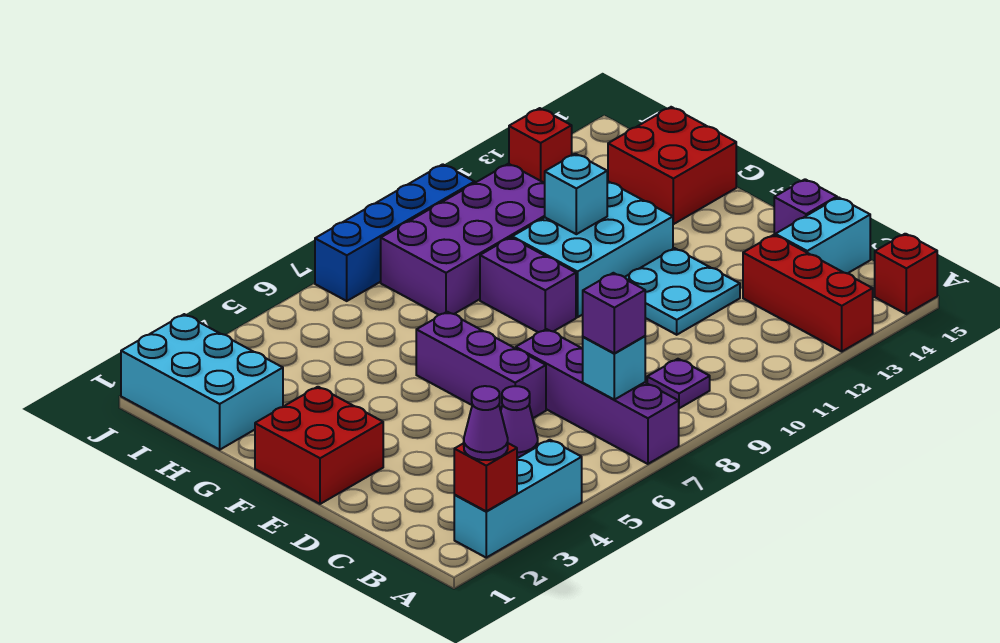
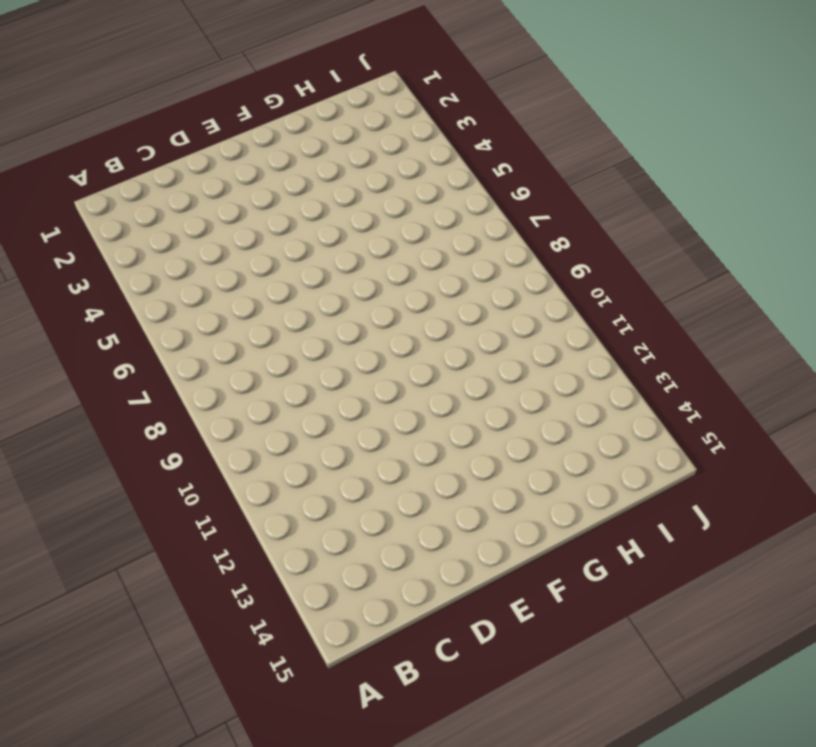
none -> cyan 1x3 brick [454,440,582,558]
none -> purple 1x4 brick [516,329,679,464]
none -> red 1x3 brick [743,235,873,351]

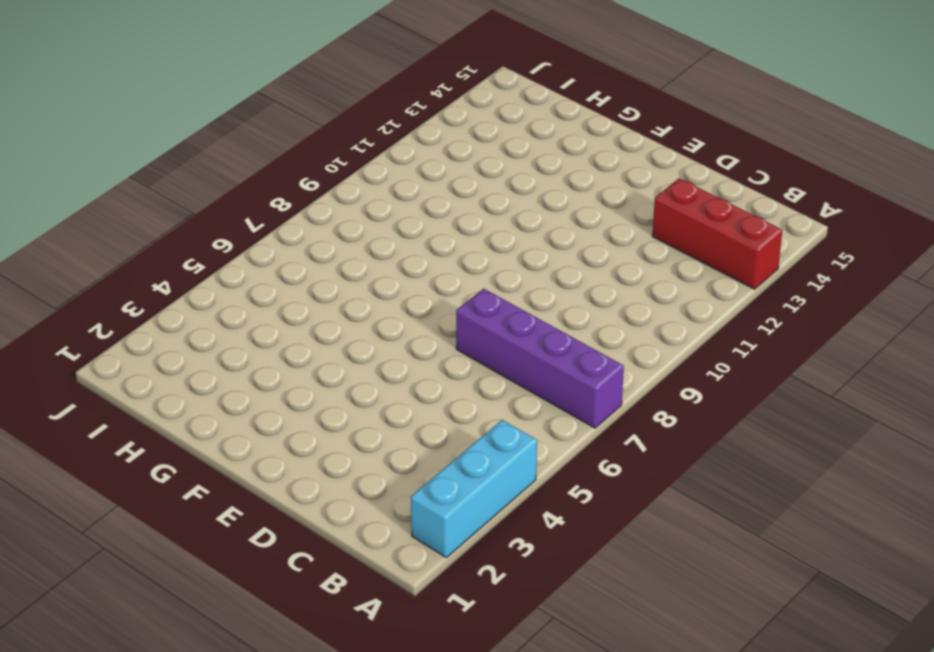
none -> red 1x1 brick [875,234,937,314]
none -> purple 1x1 plate [647,359,710,408]
none -> purple 1x1 cone [501,386,538,458]

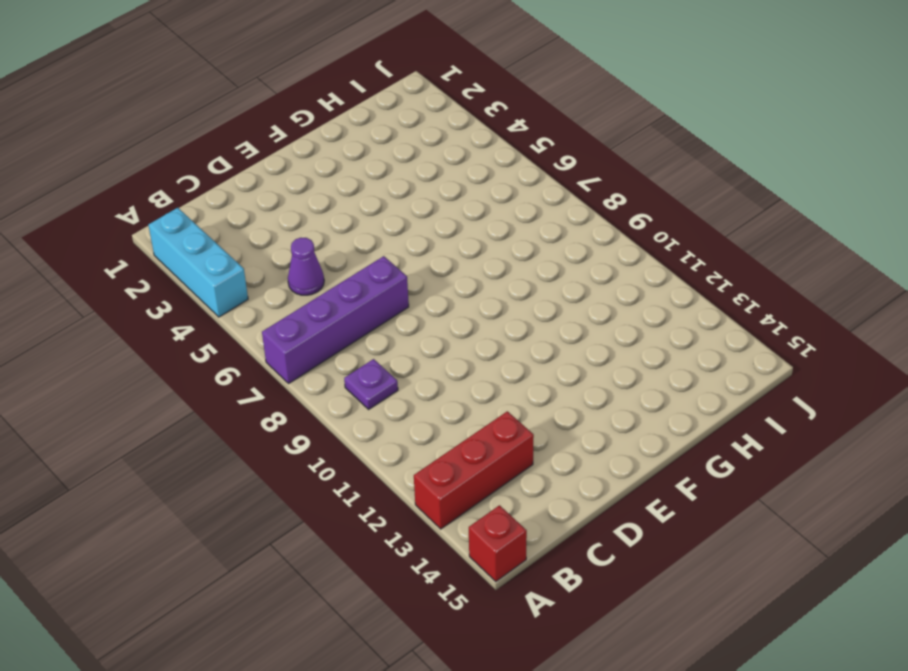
none -> cyan 1x2 brick [775,197,870,273]
none -> purple 1x3 brick [416,312,546,418]
none -> cyan 2x2 plate [625,248,740,335]

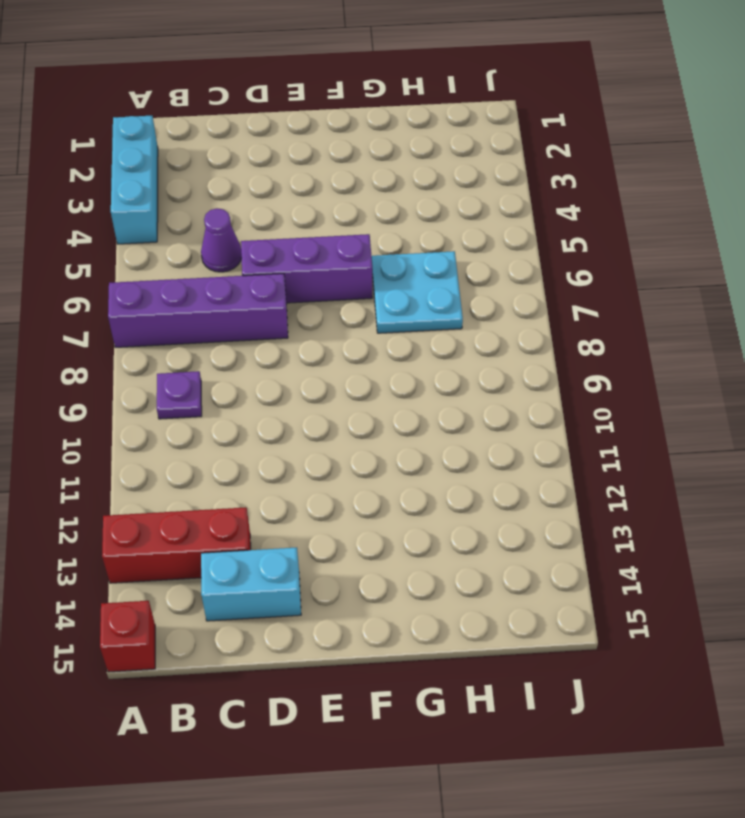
cyan 1x2 brick [201,547,301,621] -> cyan 1x2 brick turned to [775,197,870,273]
cyan 2x2 plate [372,251,463,333] -> cyan 2x2 plate moved to [625,248,740,335]
none -> purple 1x1 brick [774,179,837,235]
none -> red 2x2 brick [255,387,383,504]
none -> purple 1x2 brick [480,237,576,332]

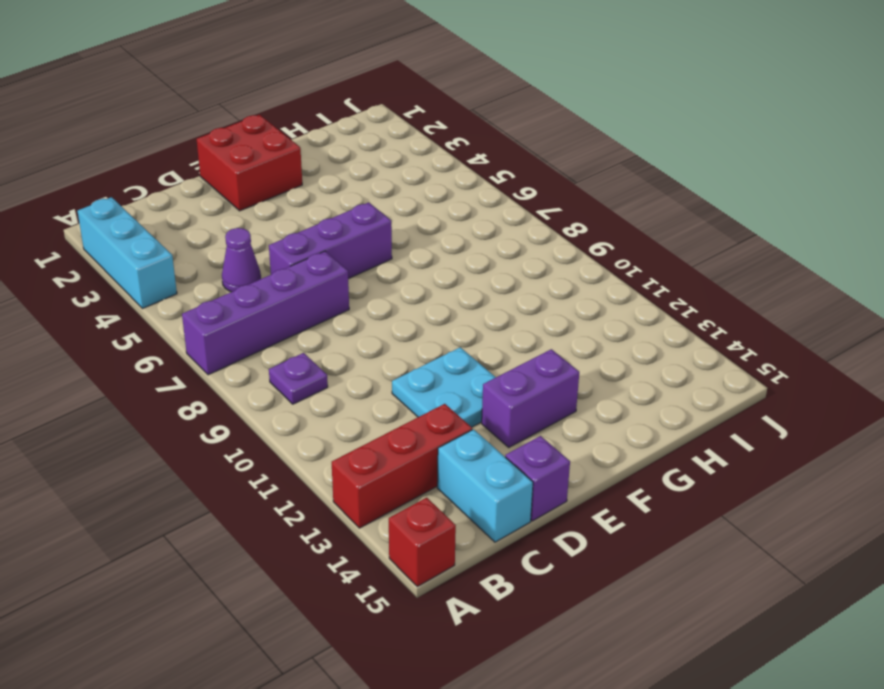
purple 1x2 brick [482,349,579,447] -> purple 1x2 brick moved to [480,237,576,332]
none -> cyan 2x3 brick [512,181,673,317]
none -> red 2x2 brick [608,107,736,224]
none -> cyan 2x3 brick [121,314,283,450]

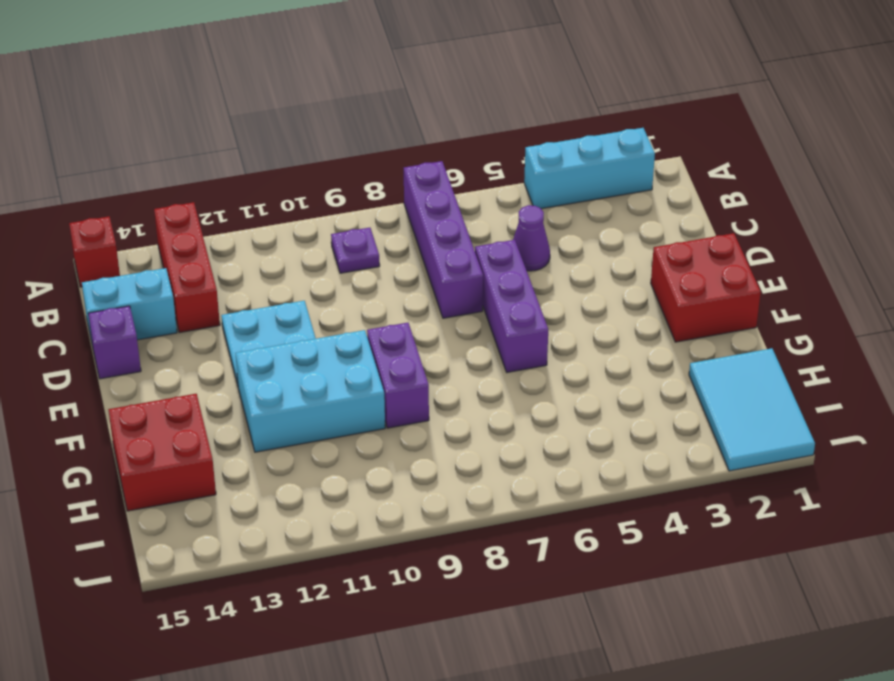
cyan 2x3 tile [689,348,815,471] -> cyan 2x3 brick [121,314,283,450]
none -> purple 2x4 brick [381,164,545,315]
none -> blue 1x4 brick [315,164,475,301]
none -> red 1x1 brick [509,108,572,183]

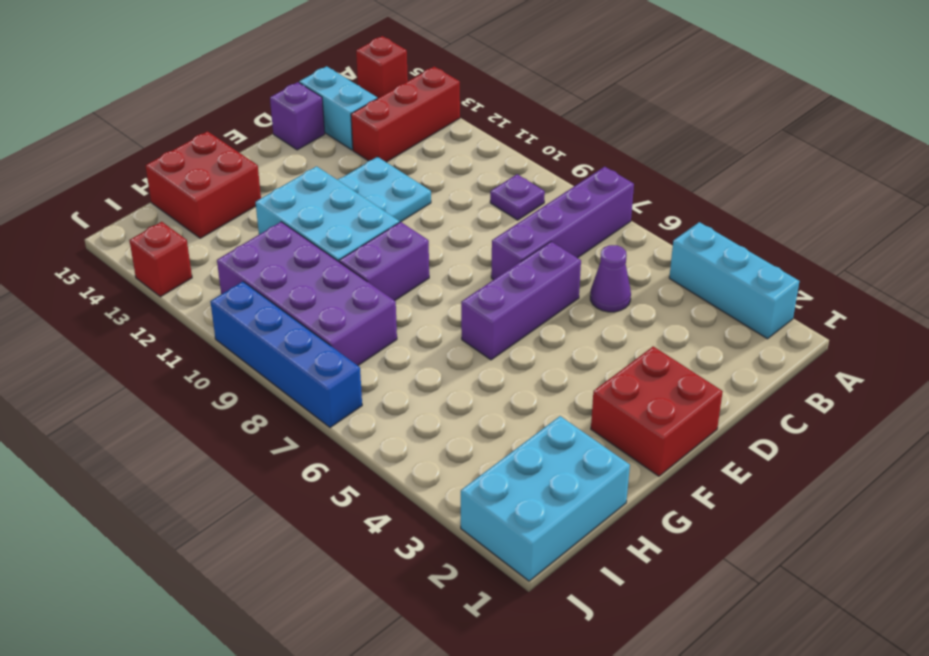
none -> red 1x1 brick [454,443,517,511]
none -> cyan 1x1 brick [583,336,645,400]
none -> cyan 1x1 brick [545,154,607,234]

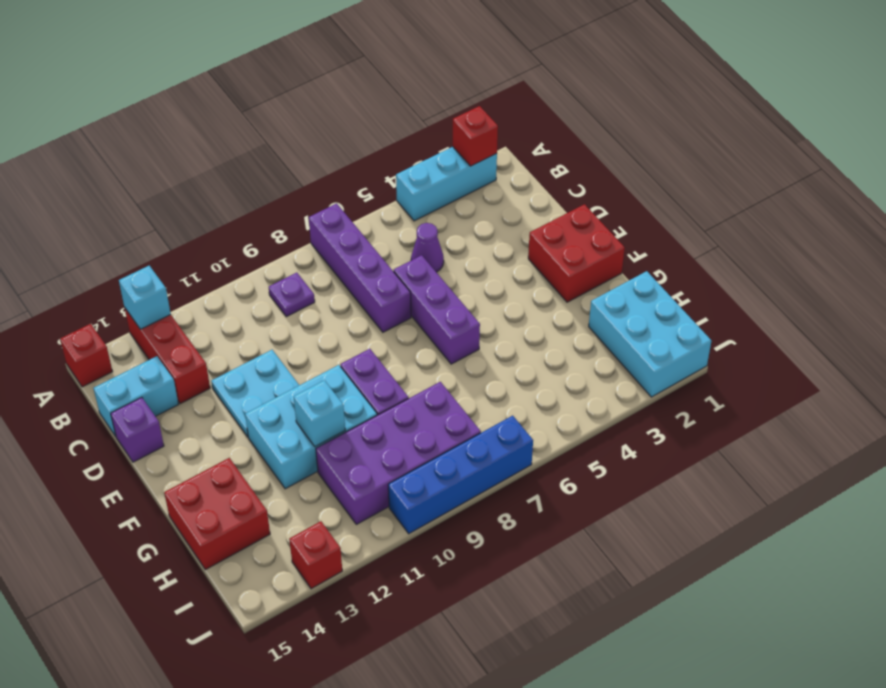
cyan 1x1 brick [119,266,171,329] -> cyan 1x1 brick moved to [583,336,645,400]
none -> purple 1x1 cone [464,386,508,460]
none -> purple 1x1 brick [583,273,645,353]

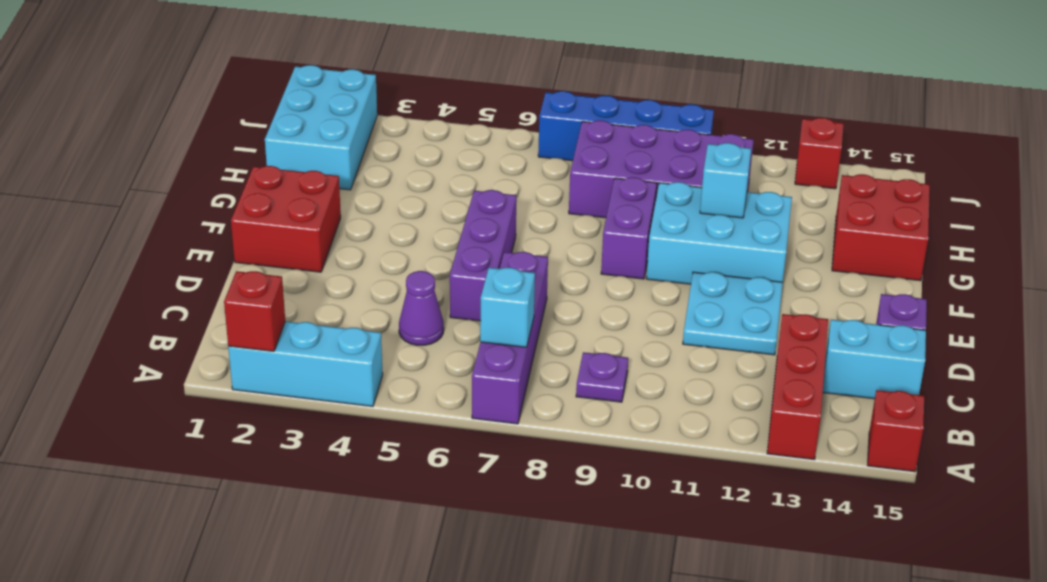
none -> purple 1x1 cone [464,386,508,460]
none -> purple 1x1 brick [583,273,645,353]

